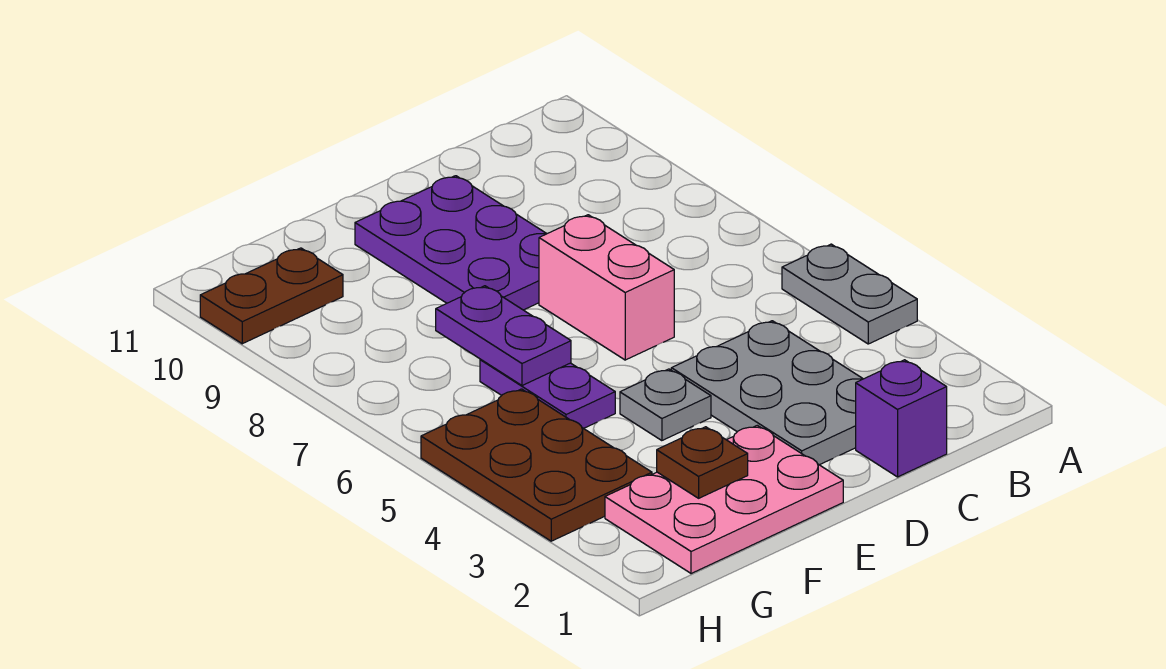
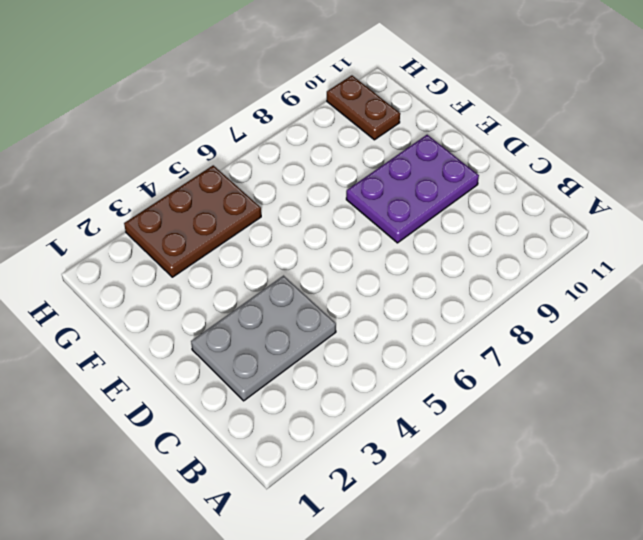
none -> grey 1x2 plate [782,244,917,344]
none -> purple 1x1 brick [856,360,947,477]
none -> pink 1x2 brick [539,215,674,360]

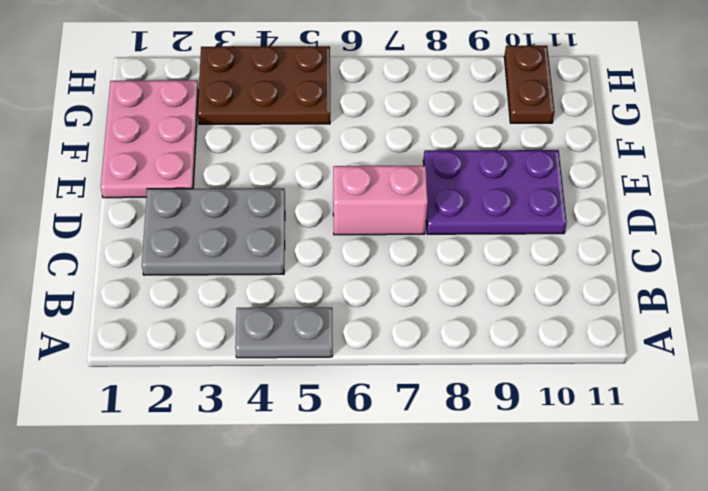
none -> purple 1x1 brick [856,360,947,477]
none -> grey 1x1 plate [620,369,711,441]
none -> purple 1x2 plate [480,359,615,428]

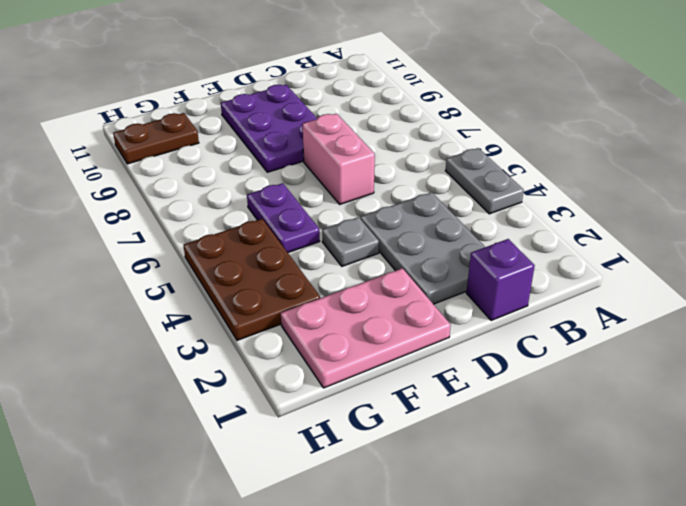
none -> brown 1x1 plate [657,427,748,498]
none -> purple 1x2 plate [436,286,571,386]

